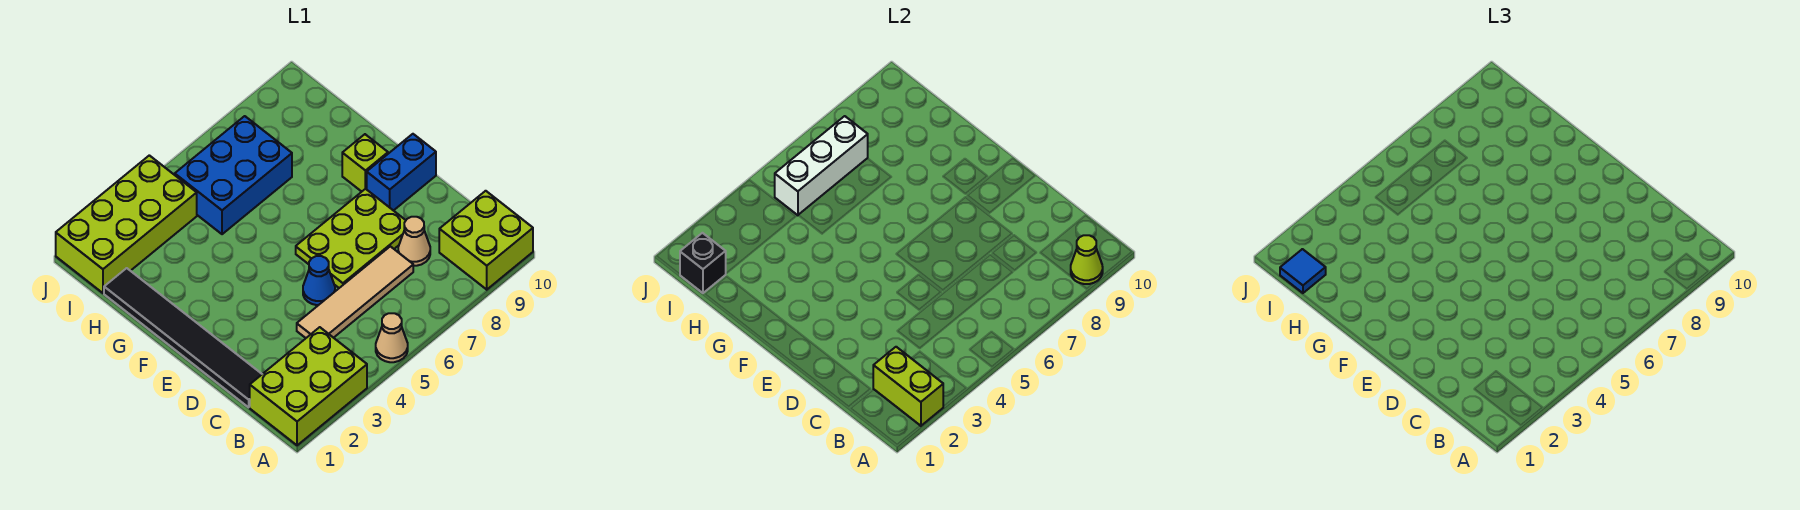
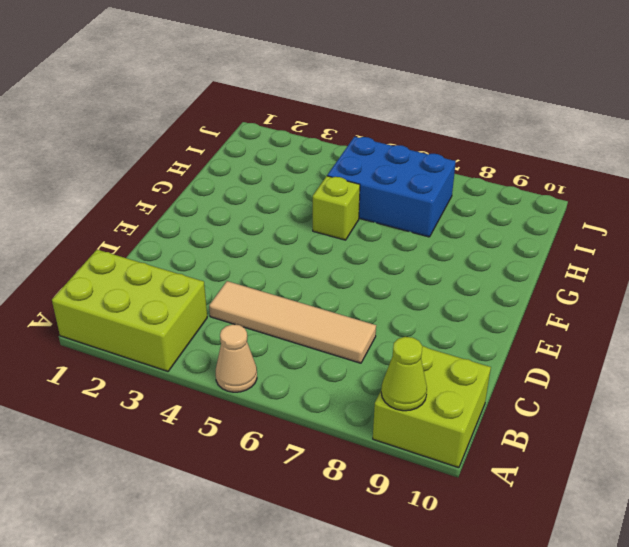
lime 1x1 brick [313,176,360,240] -> lime 1x1 brick moved to [342,134,388,192]
none -> black 1x6 tile [104,268,262,407]
none -> tan 1x1 cone [398,217,430,266]
none -> blue 1x1 cone [303,256,335,305]

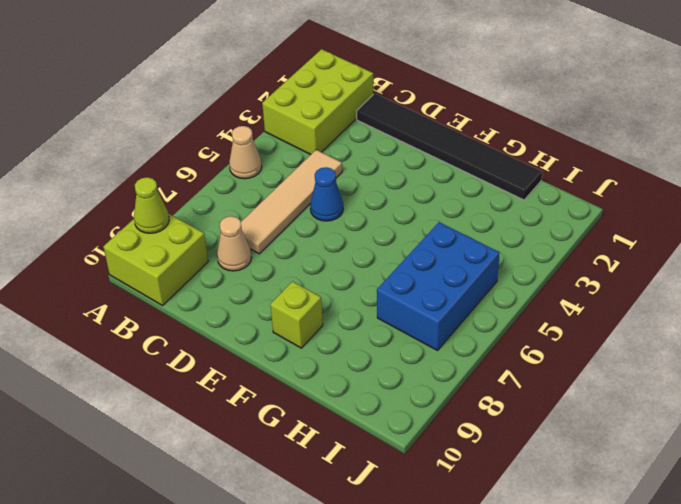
none -> lime 2x3 plate [296,189,406,288]
none -> blue 1x2 brick [367,134,436,211]
none -> lime 2x4 brick [56,155,197,293]

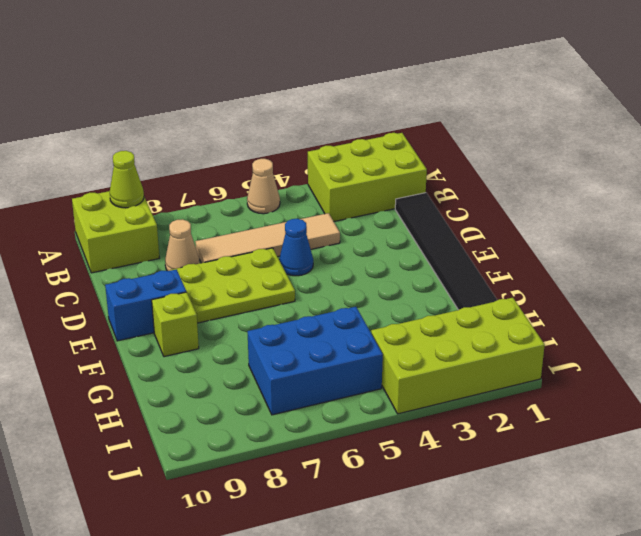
none -> lime 1x2 brick [873,347,943,426]
none -> black 1x1 brick [680,233,726,293]
none -> white 1x3 brick [775,116,868,215]

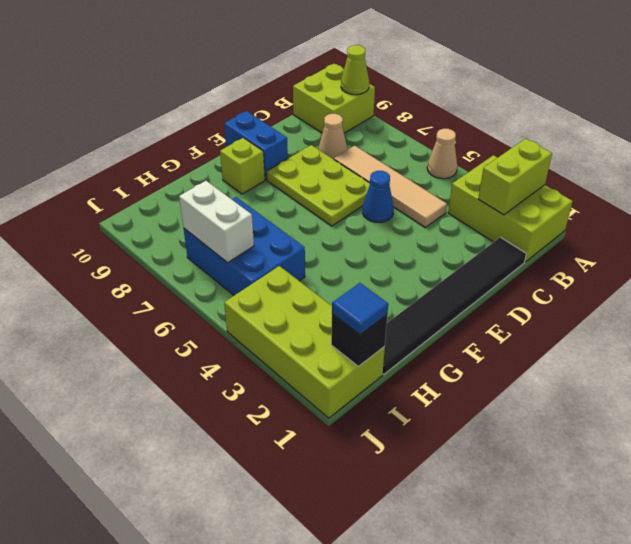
white 1x2 brick [179,181,254,263] -> white 1x3 brick [775,116,868,215]

